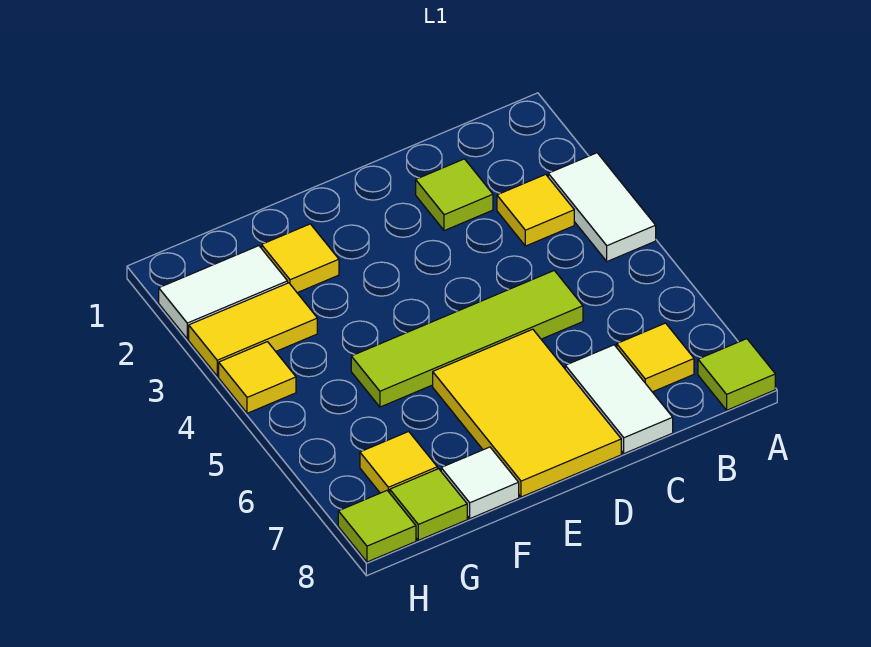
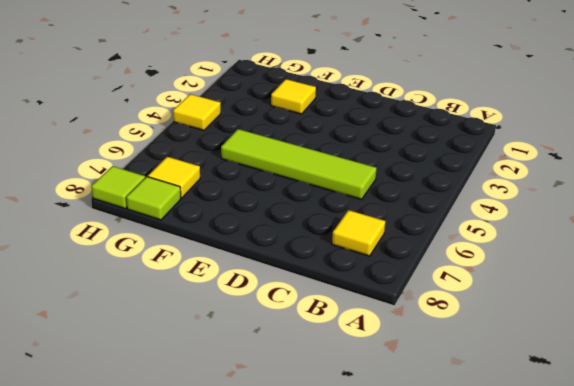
none -> white 1x2 tile [548,153,656,261]
none -> lime 1x1 tile [698,339,775,410]
none -> yellow 1x1 tile [497,174,574,246]

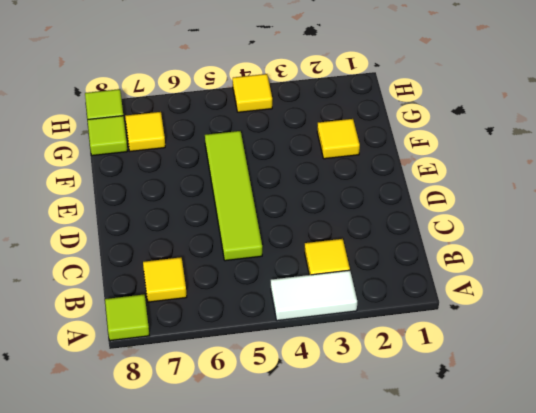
none -> lime 1x1 tile [416,159,493,231]
none -> white 1x2 tile [565,345,673,454]
none -> yellow 2x3 tile [433,329,621,497]

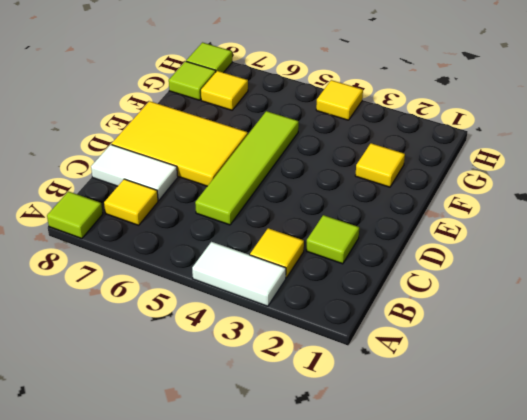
none -> white 1x1 tile [441,447,519,519]
none -> white 1x2 tile [159,246,288,339]
none -> yellow 1x2 tile [189,283,317,376]

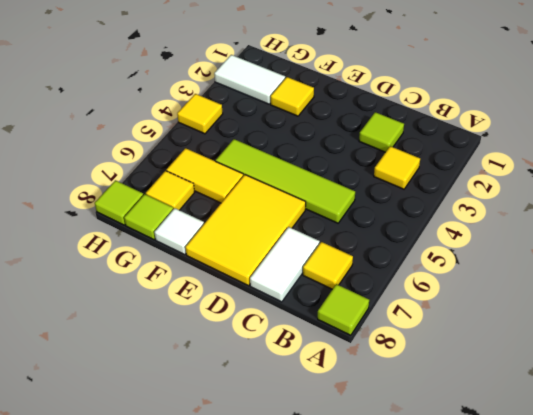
yellow 1x2 tile [166,148,243,203] -> yellow 1x2 tile moved to [189,283,317,376]
none -> white 1x2 tile [548,153,656,261]

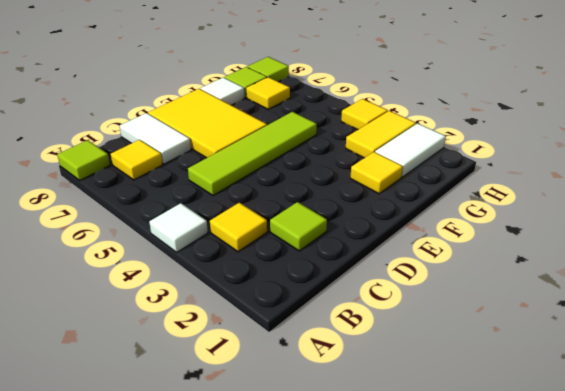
white 1x1 tile [149,203,208,252] -> white 1x2 tile [548,153,656,261]

